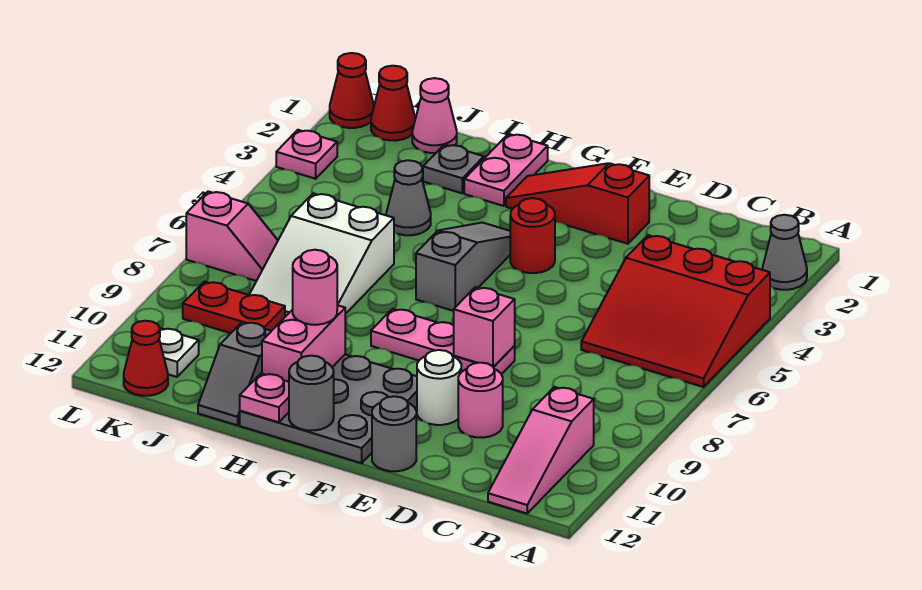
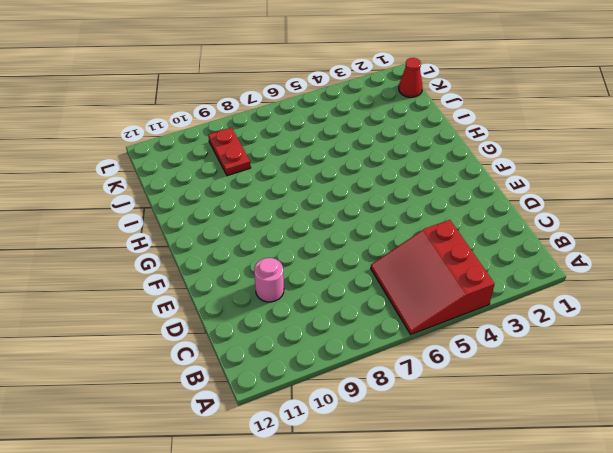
none -> grey 1x1 cone [763,215,807,290]
none -> pink 1x3 slope [488,387,594,513]
none -> red 1x3 slope [506,163,649,244]

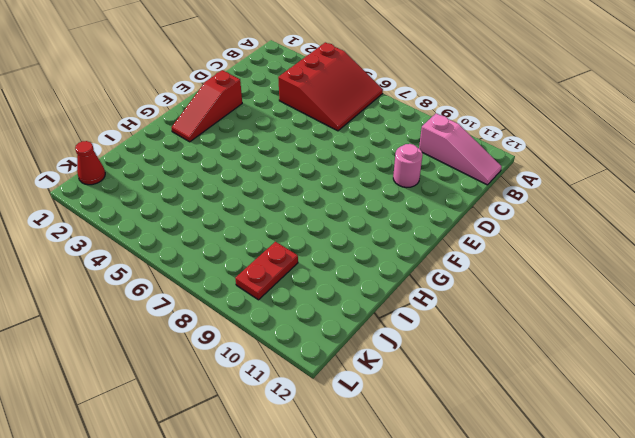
none -> grey 1x1 cone [763,215,807,290]
none -> pink 1x3 plate [371,309,515,374]
none -> white 1x1 round brick [417,350,461,425]

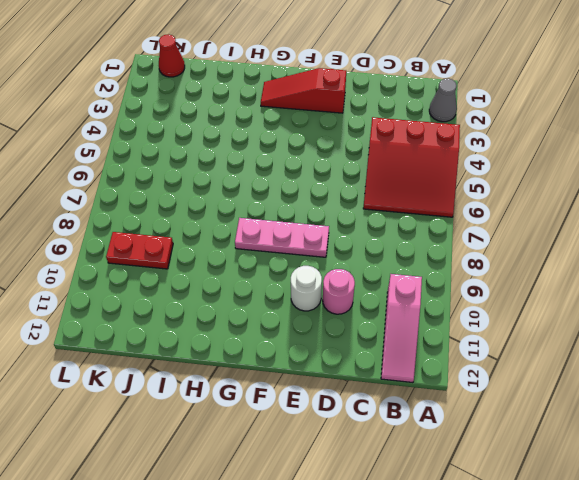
none -> grey 1x1 round brick [372,396,416,471]
none -> red 1x1 round brick [510,198,555,273]
none -> grey 3x3 plate [240,355,417,463]

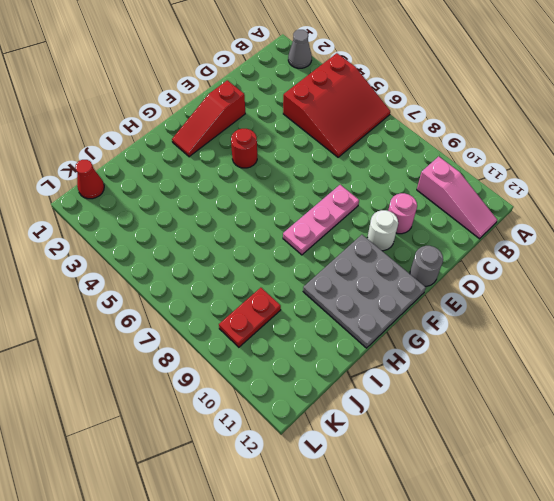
none -> grey 1x3 slope [416,223,510,311]
none -> pink 1x2 plate [464,134,548,206]
none -> grey 1x1 plate [423,144,484,193]

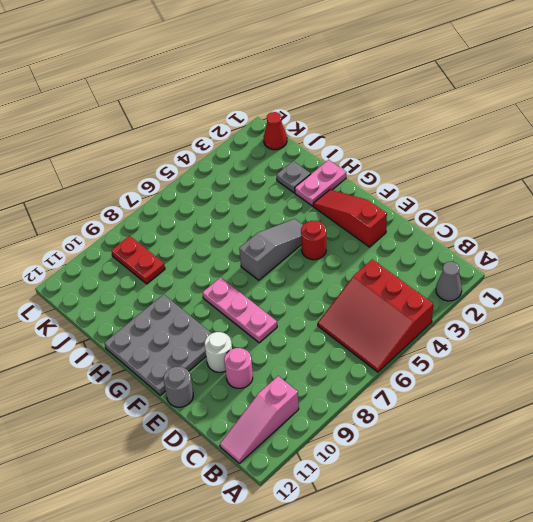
none -> grey 1x1 cone [386,160,431,235]
none -> white 2x3 slope [249,193,394,317]
none -> grey 1x2 slope [198,322,271,425]

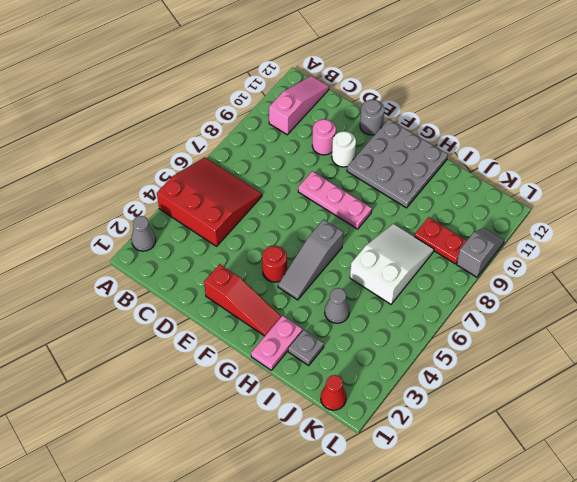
grey 1x2 slope [457,228,504,277] -> grey 1x2 slope moved to [198,322,271,425]
none -> pink 1x1 cone [412,78,457,153]
none -> pink 1x2 slope [186,191,278,281]
none -> white 1x1 plate [159,328,199,377]

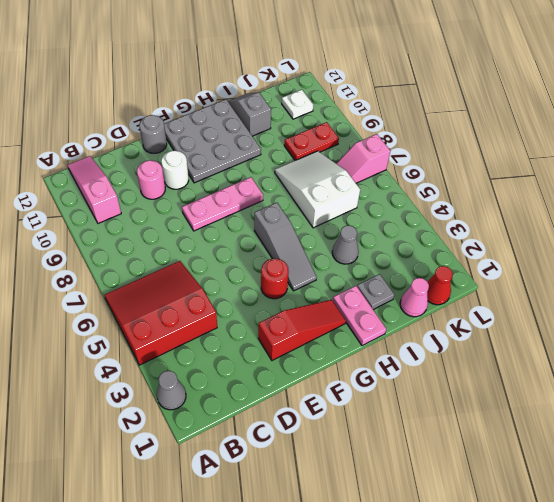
none -> red 1x1 cone [124,321,168,396]
none -> red 1x1 cone [330,53,374,128]
none -> pink 1x1 plate [276,130,337,179]

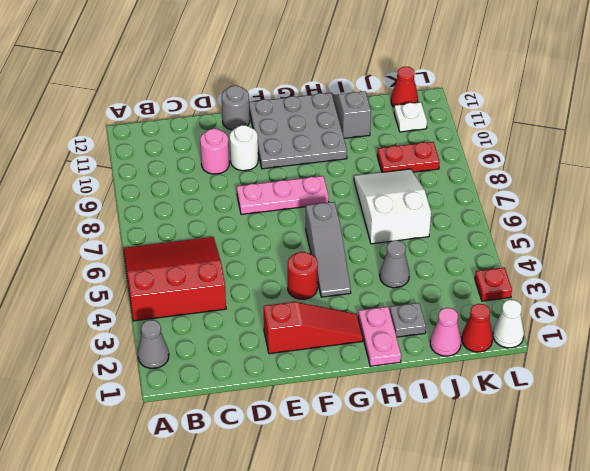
white 1x1 cone [493,300,524,348] -> red 1x1 cone [330,53,374,128]
red 1x1 plate [475,267,512,301] -> pink 1x1 plate [276,130,337,179]
none -> pink 1x3 slope [488,387,594,513]
none -> pink 1x2 slope [186,191,278,281]
none -> pink 1x1 brick [454,287,515,367]

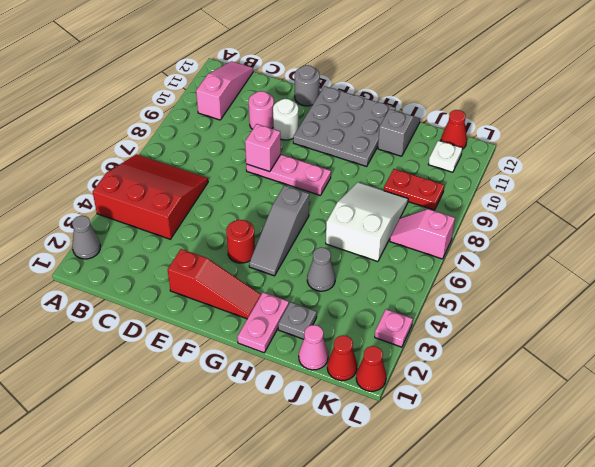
none -> grey 1x1 round brick [289,356,334,430]
none -> pink 1x2 brick [262,305,345,382]
none -> pink 1x1 plate [240,373,289,422]

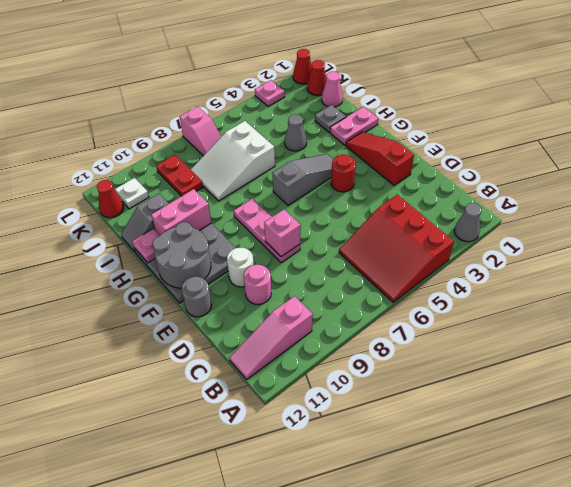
grey 2x2 round brick [152,222,211,288] -> grey 1x1 round brick [289,356,334,430]
none -> pink 1x1 round brick [293,250,337,325]

